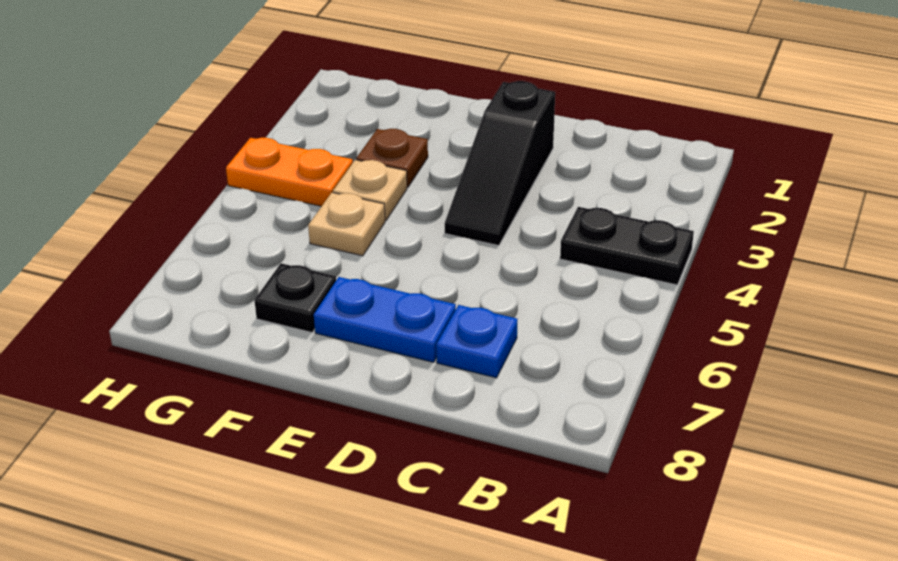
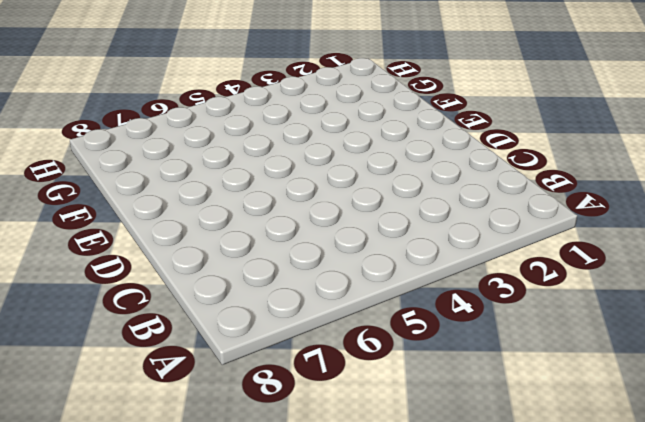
none -> black 1x2 plate [560,207,694,285]
none -> blue 1x1 plate [436,305,518,378]

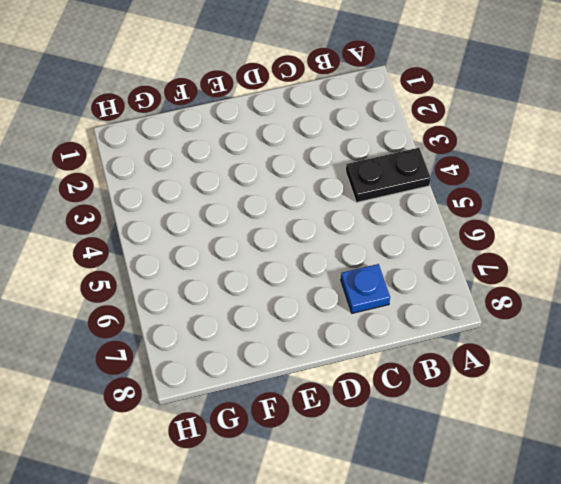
none -> black 1x3 slope [445,81,555,245]
none -> blue 1x2 plate [314,277,456,362]

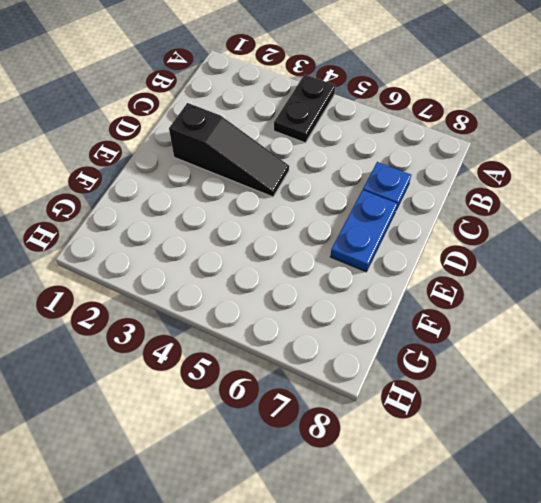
none -> brown 1x1 plate [356,129,428,187]
none -> tan 1x1 plate [333,160,407,221]

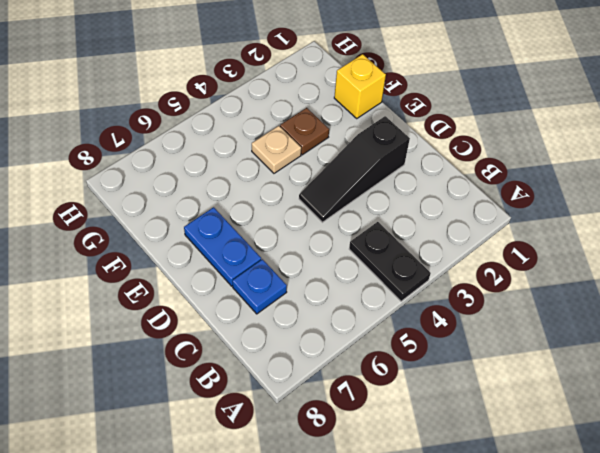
yellow 1x1 brick [334,54,386,118] -> none
none -> tan 1x1 plate [308,193,385,256]
none -> black 1x1 plate [254,263,336,332]

